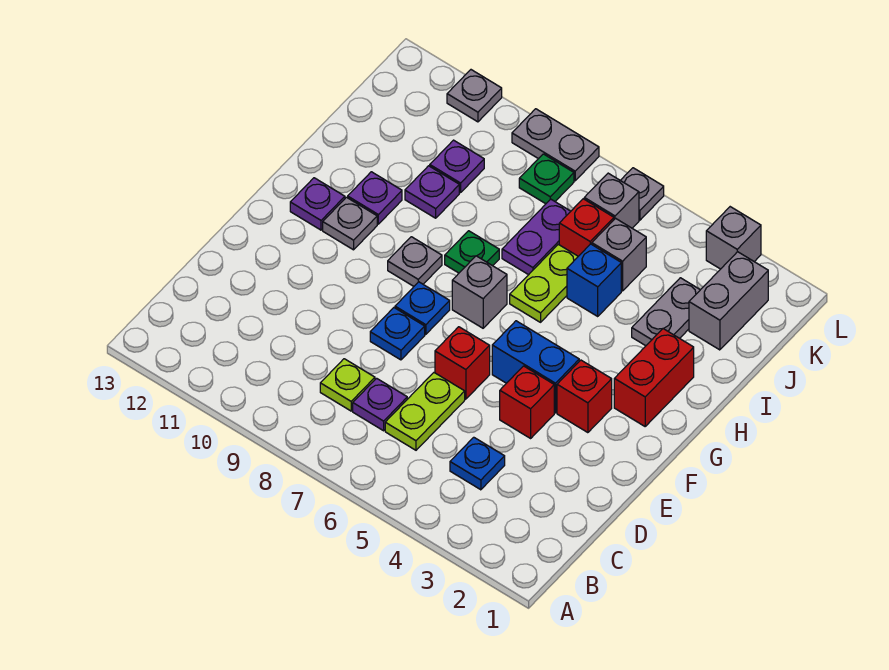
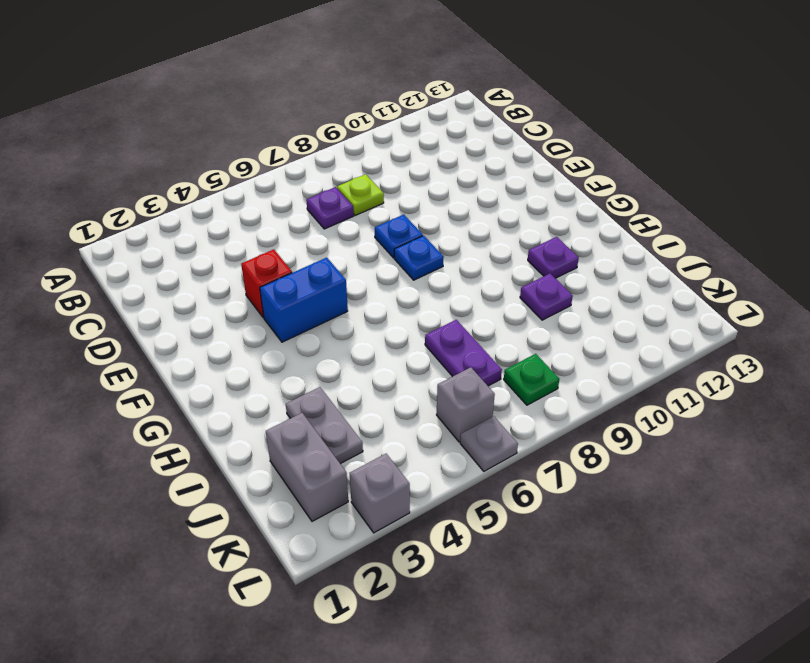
none -> blue 1x1 plate [450,437,505,490]
none -> lime 1x2 plate [385,373,465,450]
none -> red 1x1 brick [435,327,490,399]
none -> red 1x1 brick [557,360,612,433]

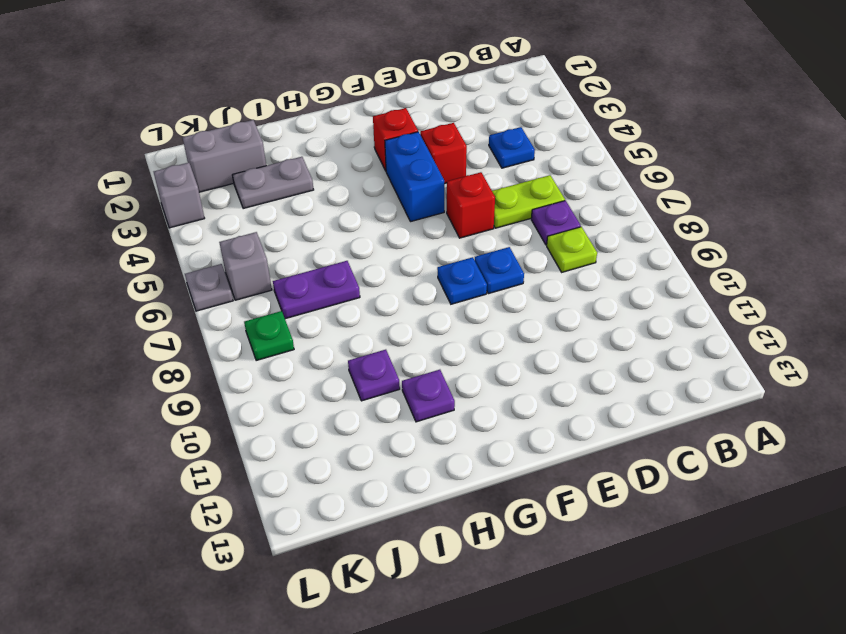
none -> red 1x2 brick [614,329,694,426]
none -> grey 1x1 brick [452,256,507,328]
none -> grey 1x1 plate [388,237,442,286]
none -> grey 1x1 plate [323,197,377,250]

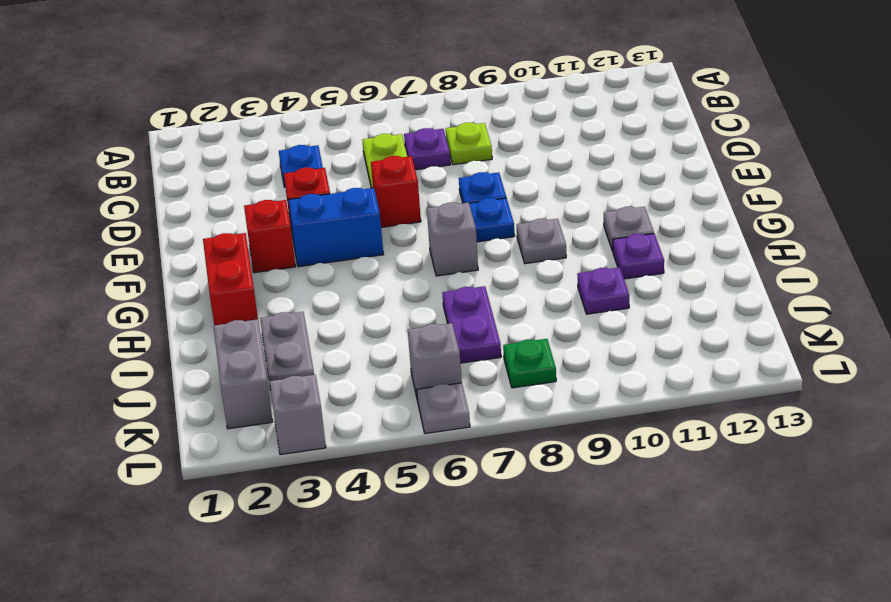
none -> purple 1x1 plate [290,178,345,230]
none -> lime 1x2 plate [510,244,578,322]
none -> green 1x1 plate [445,231,499,273]
none -> blue 1x1 brick [567,244,621,316]

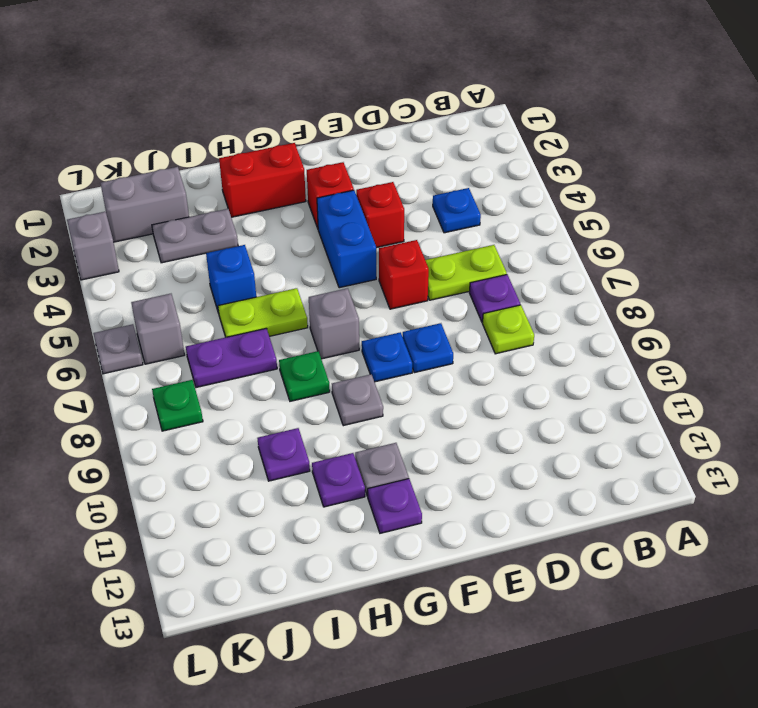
none -> grey 1x1 brick [592,218,646,291]
none -> red 1x1 brick [559,199,614,256]
none -> purple 1x1 plate [430,140,484,193]
none -> grey 1x2 plate [512,109,599,181]

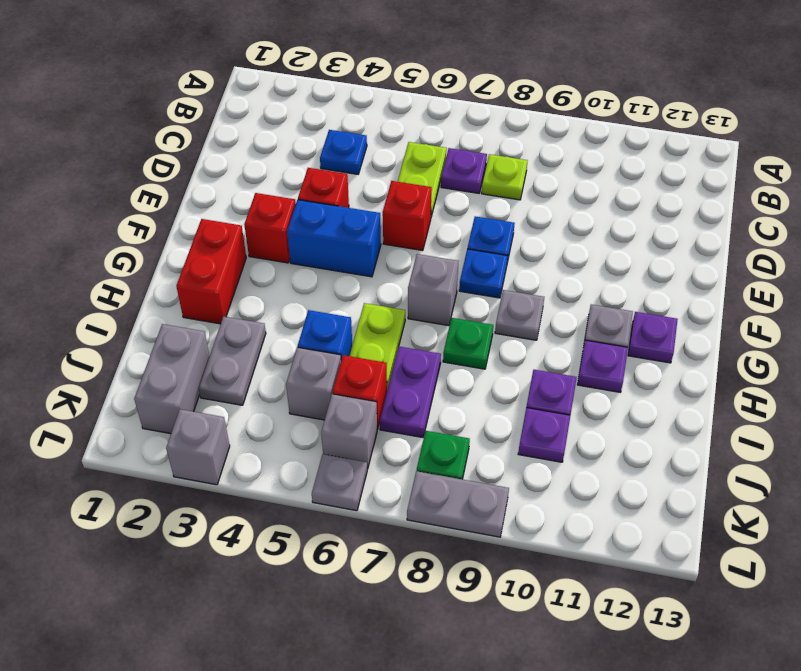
none -> grey 1x1 plate [447,70,502,122]

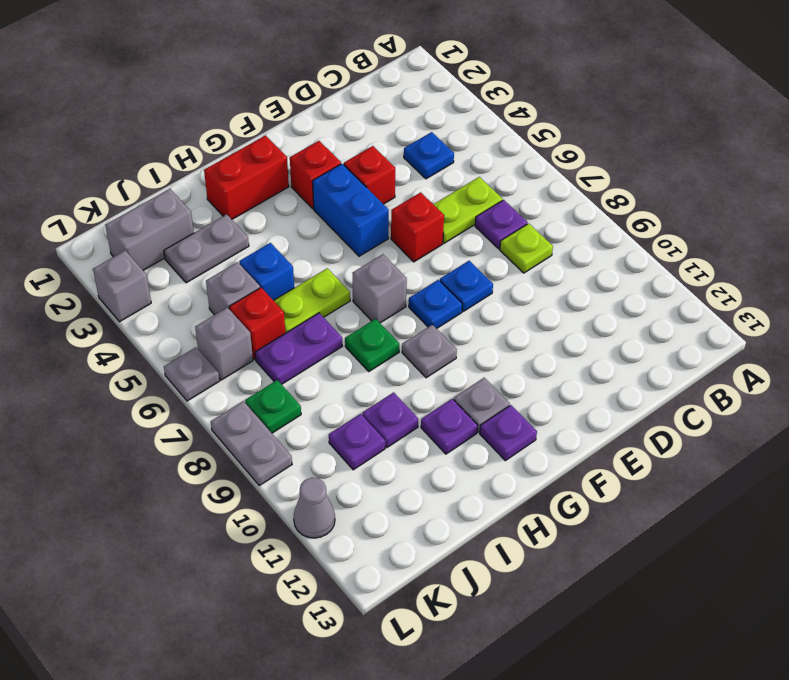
grey 1x1 cone [294,478,335,538] -> grey 1x1 plate [447,70,502,122]

